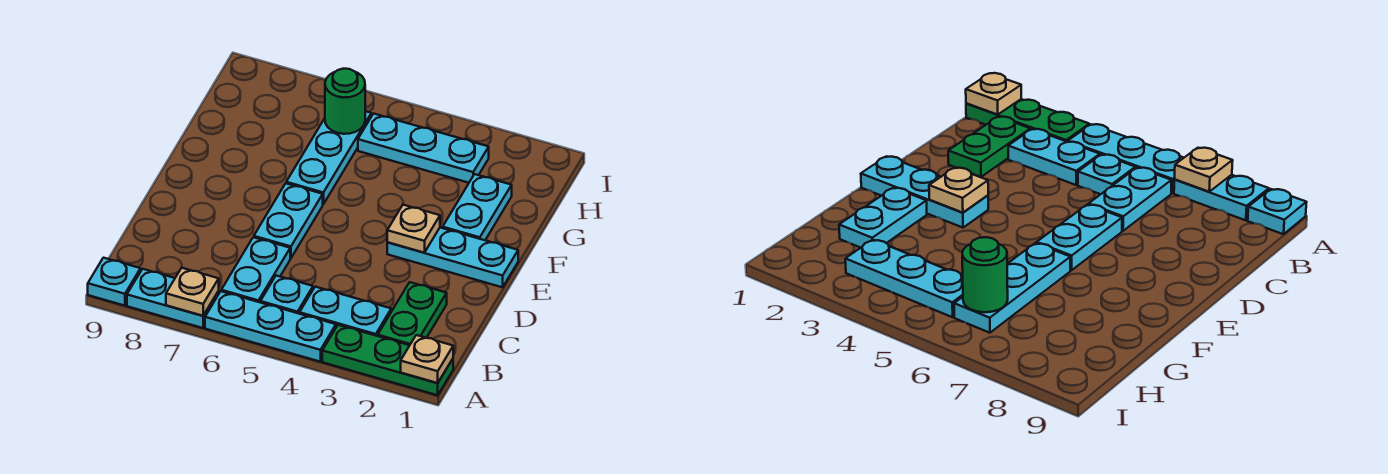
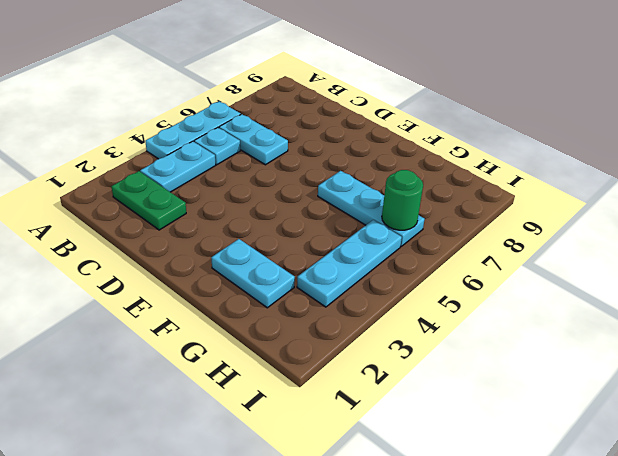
none -> green 1x3 plate [322,325,453,395]
none -> cyan 1x2 plate [127,269,219,328]
none -> cyan 1x1 plate [88,258,140,306]

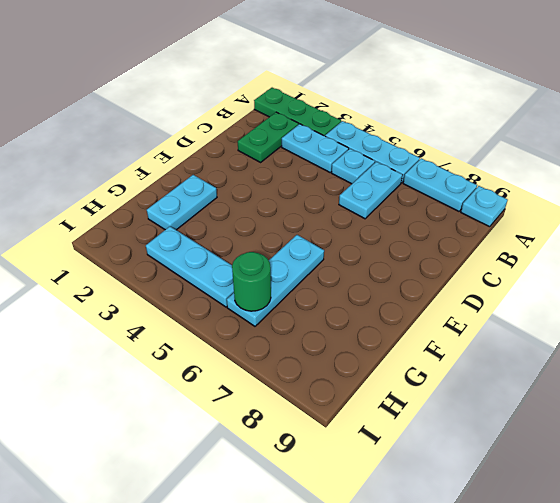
none -> cyan 1x2 plate [254,183,323,258]
none -> cyan 1x3 plate [387,228,518,287]
none -> tan 1x1 plate [401,335,453,383]

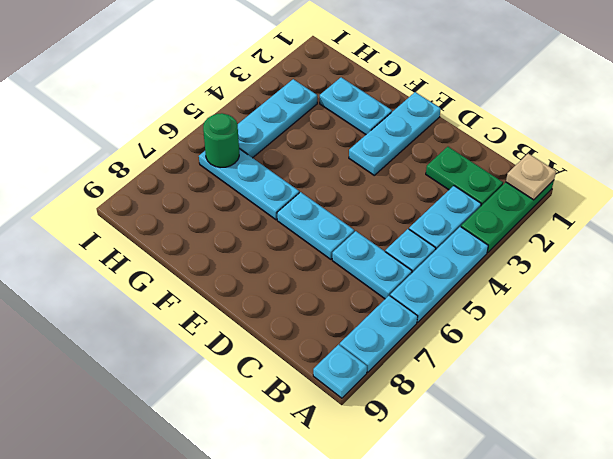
none -> tan 1x1 plate [166,268,219,316]
none -> tan 1x1 plate [387,205,440,253]

